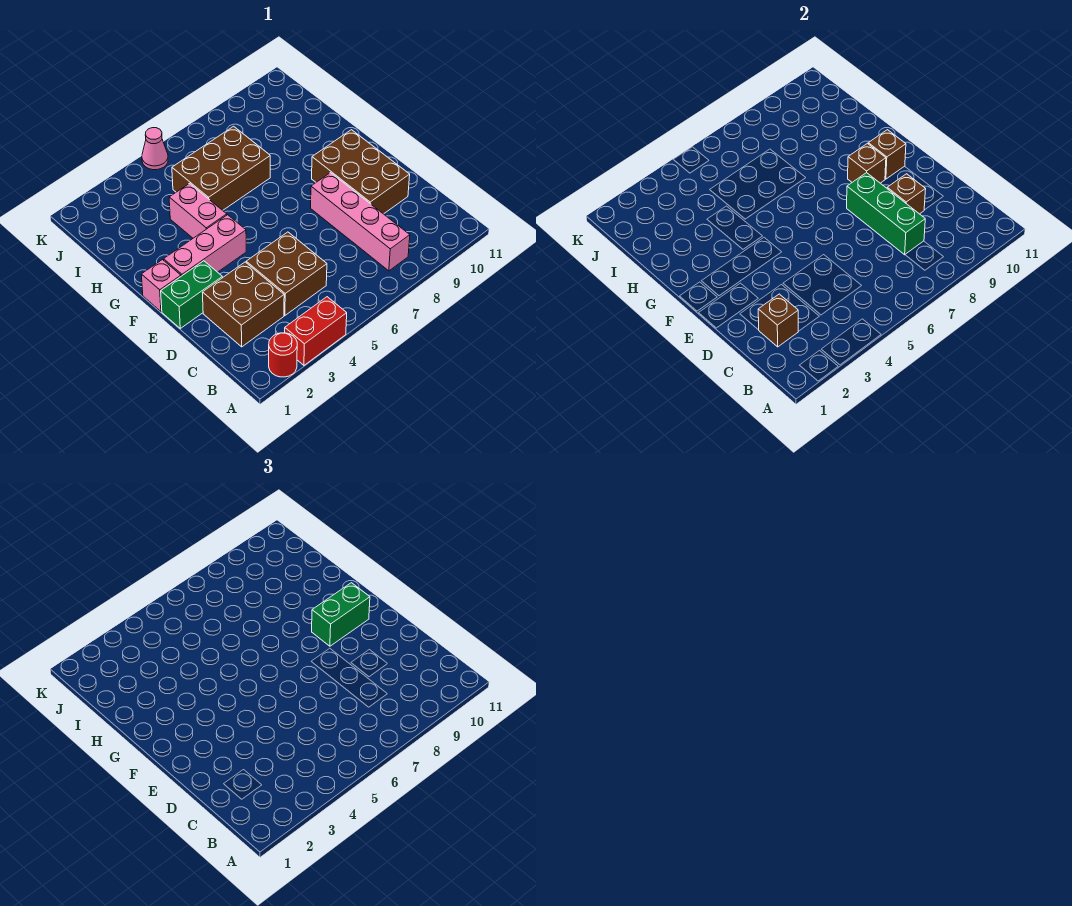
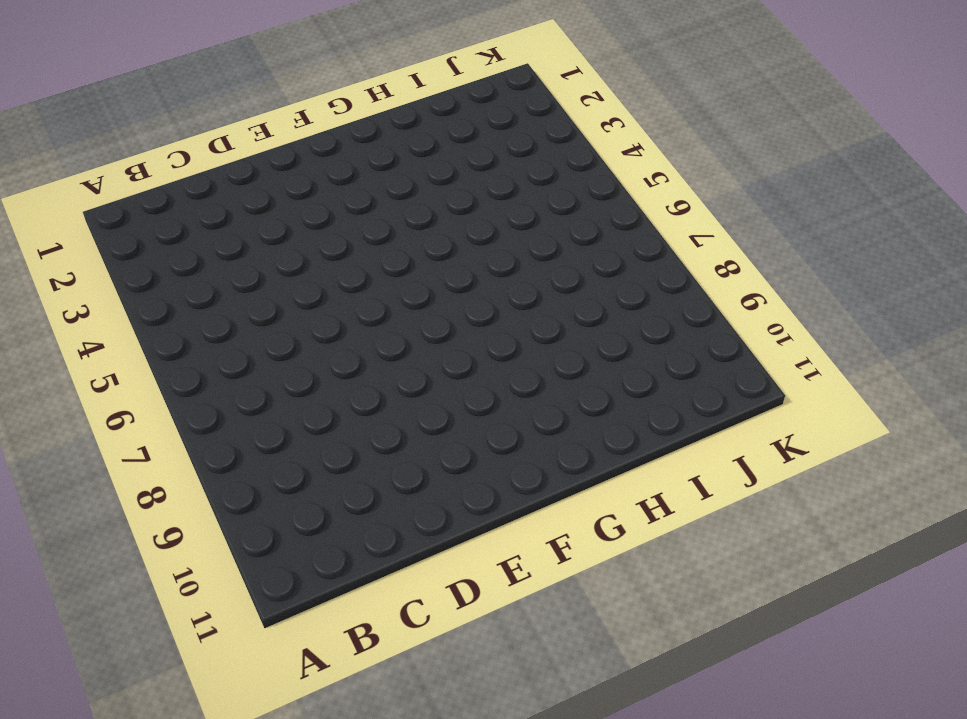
none -> red 1x1 round brick [269,333,297,377]
none -> red 1x2 brick [285,297,347,365]
none -> pink 1x4 brick [311,173,410,271]

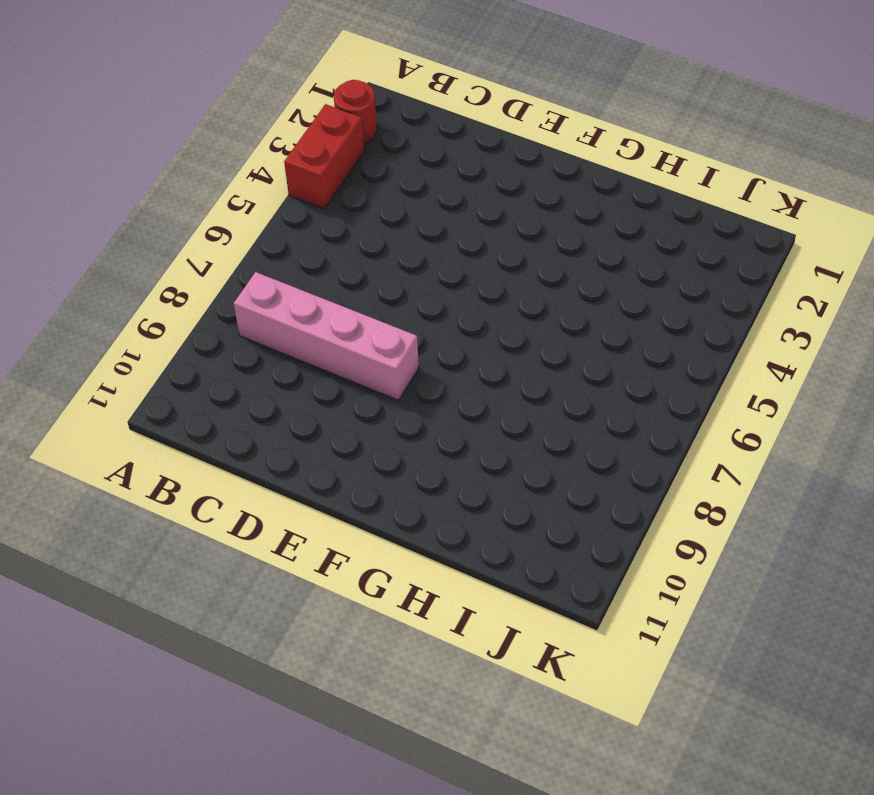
none -> brown 2x2 brick [202,262,284,347]
none -> brown 2x2 brick [246,232,327,315]
none -> brown 2x3 brick [312,130,410,214]

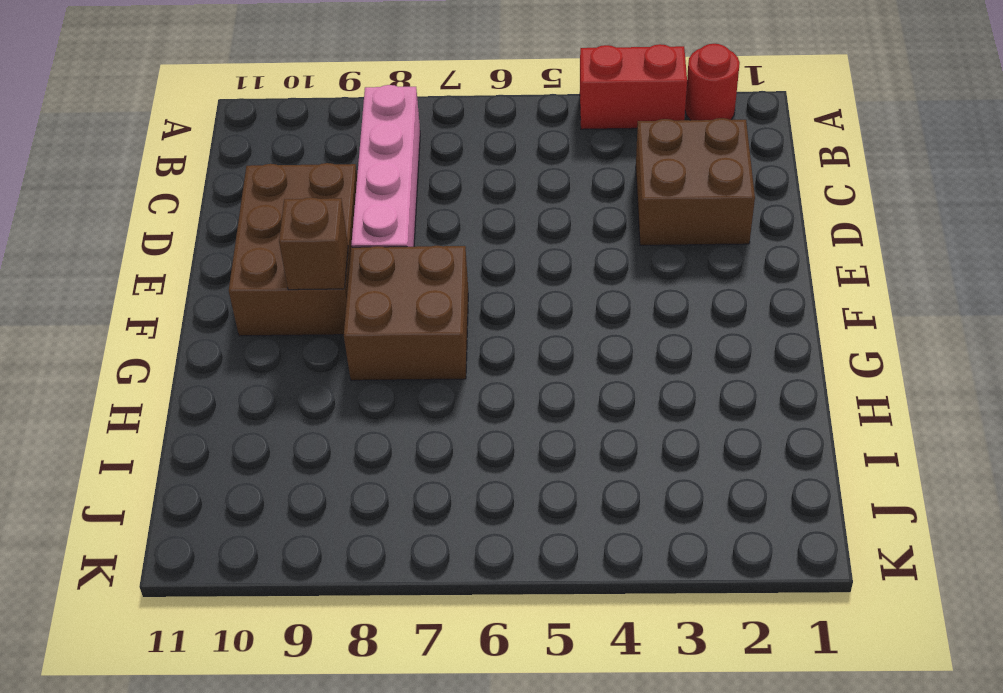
brown 2x2 brick [344,246,468,380] -> brown 2x2 brick moved to [246,232,327,315]
none -> green 1x2 brick [161,261,223,328]
none -> pink 1x1 brick [141,260,181,312]
none -> pink 1x3 brick [164,215,246,276]

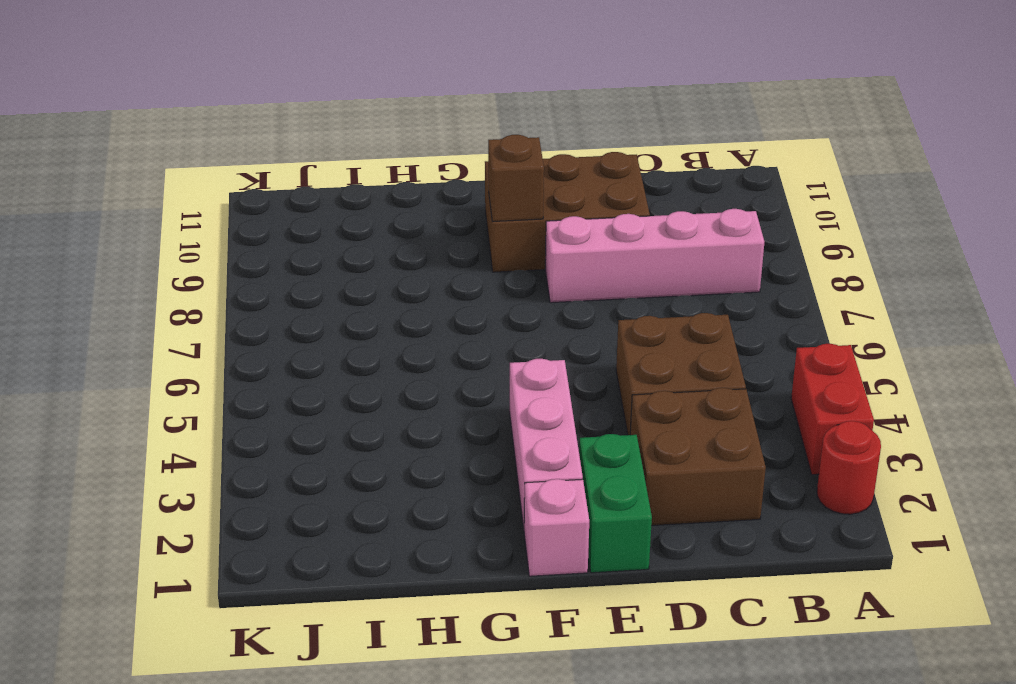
none -> pink 1x2 brick [169,184,227,238]
none -> brown 2x3 brick [172,126,270,210]
none -> pink 1x1 cone [142,128,168,170]

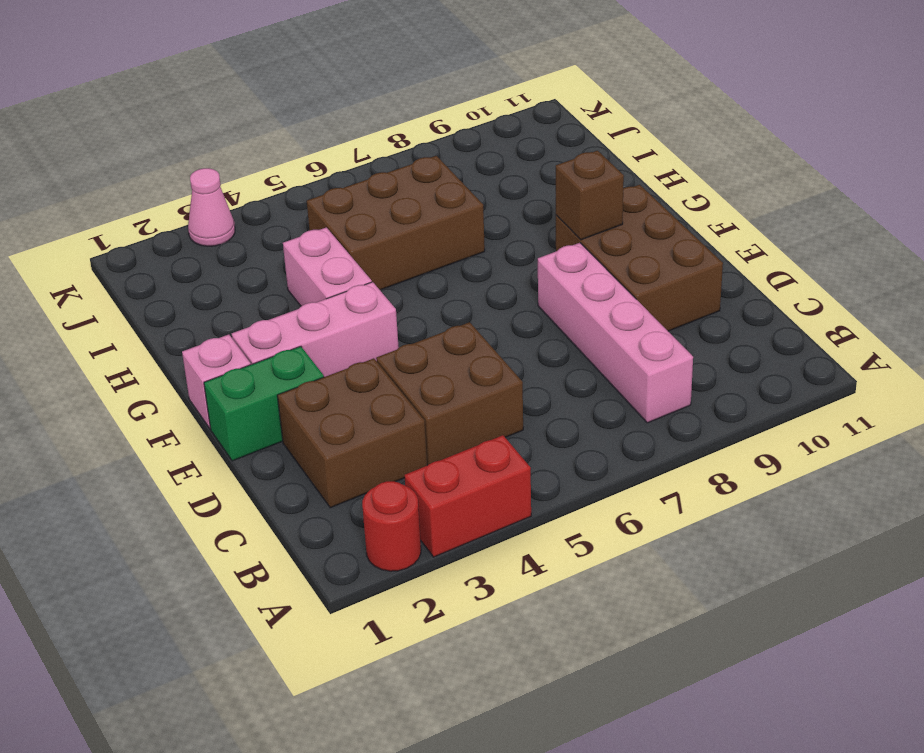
pink 1x1 cone [188,168,235,246] -> pink 1x1 cone moved to [142,128,168,170]
none -> brown 1x1 brick [758,294,798,347]
none -> green 1x3 brick [847,173,925,255]
none -> brown 1x1 brick [887,174,926,214]

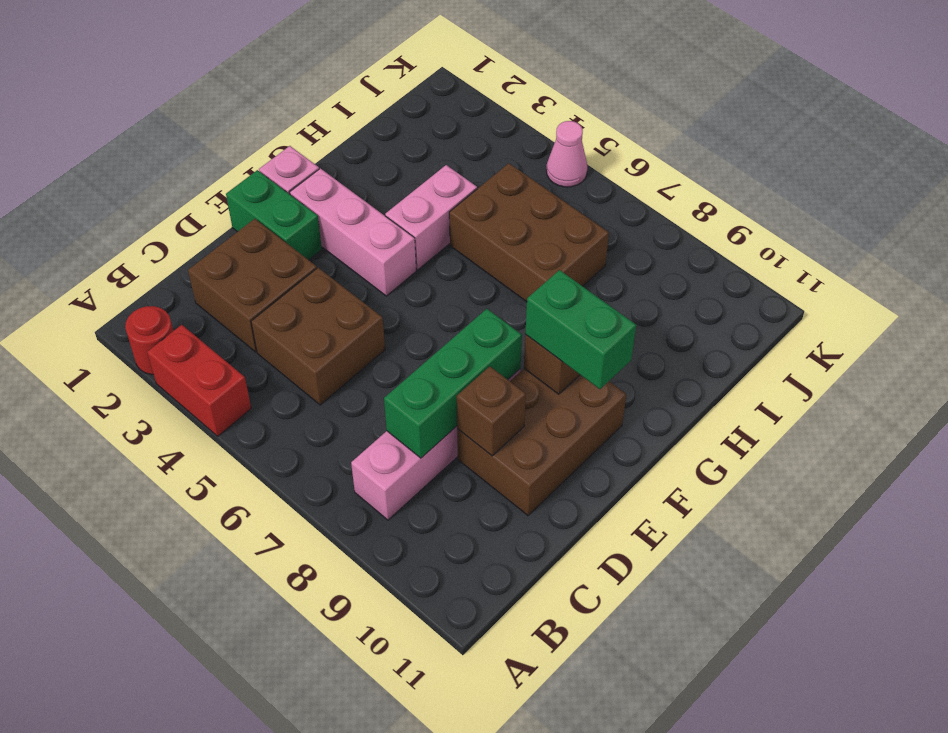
none -> brown 1x1 brick [758,294,798,347]
none -> brown 1x1 brick [868,130,906,179]

